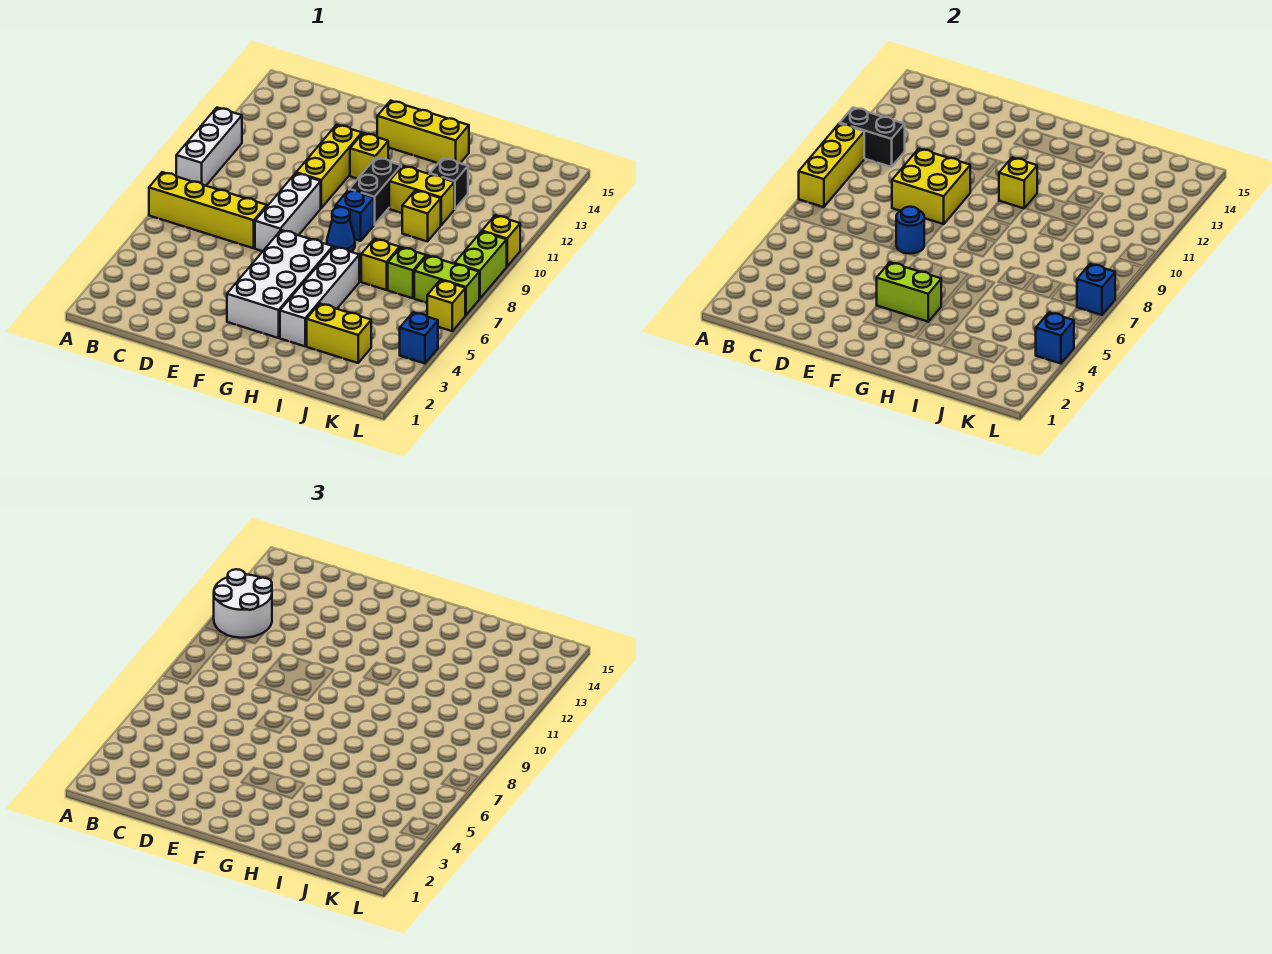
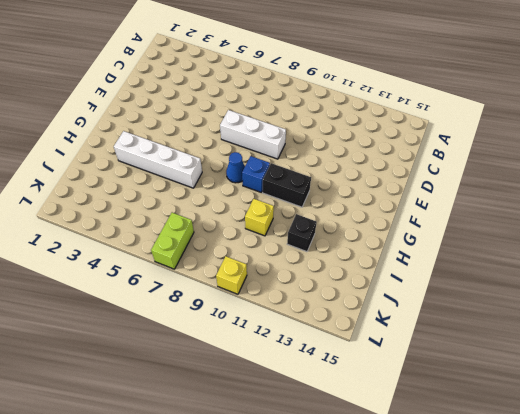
none -> yellow 1x4 brick [149,172,267,248]
none -> white 1x3 brick [176,108,242,186]
none -> yellow 1x3 brick [296,125,362,208]
none -> white 2x4 brick [227,230,333,338]

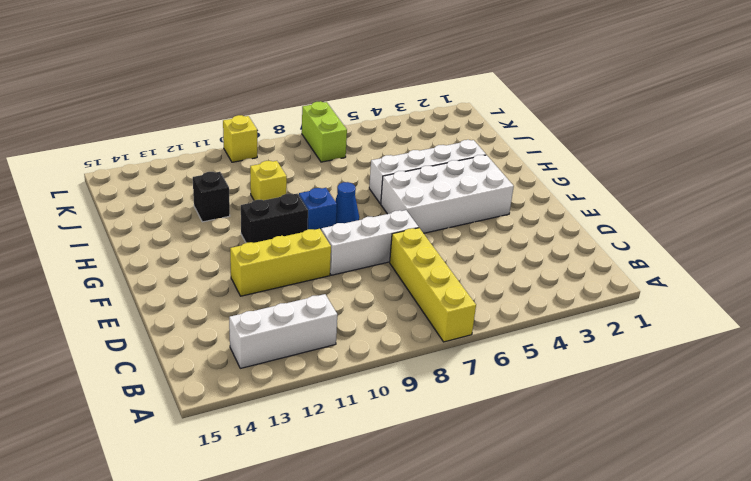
white 1x3 brick [229,294,337,368] -> white 1x3 brick moved to [176,108,242,186]
none -> yellow 1x1 brick [350,133,388,179]
none -> yellow 1x3 brick [377,101,469,163]
none -> yellow 1x2 brick [389,166,454,225]
none -> yellow 1x2 brick [307,304,371,363]

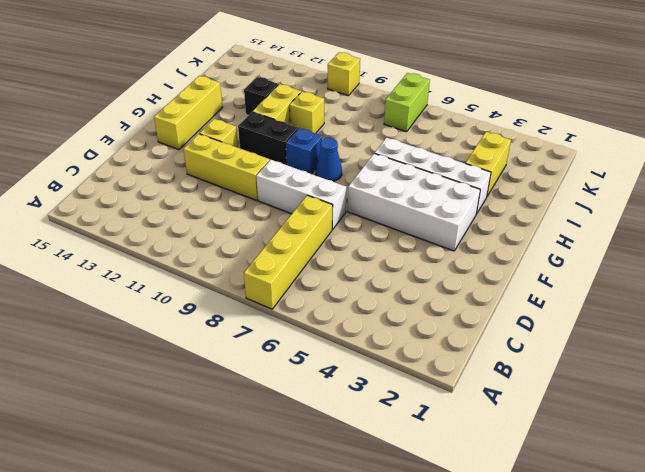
none -> white 1x3 brick [176,108,242,186]
none -> yellow 1x1 brick [361,239,400,290]
none -> lime 1x1 brick [388,247,426,298]
none -> blue 1x1 brick [400,312,438,364]

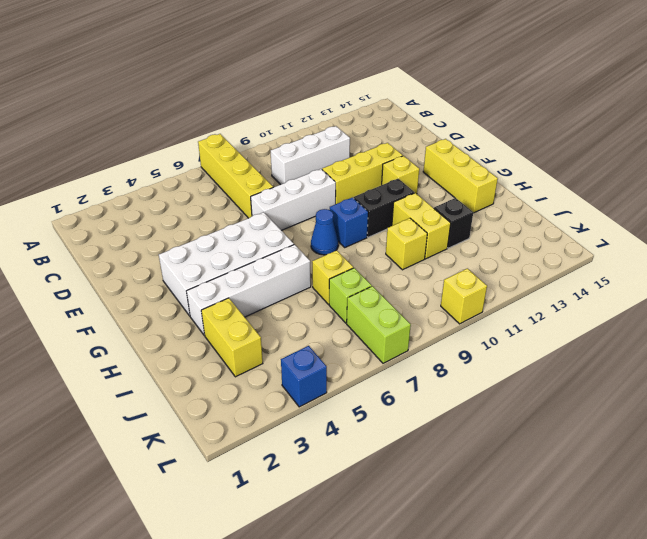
white 1x3 brick [271,126,350,185] -> white 1x3 brick moved to [176,108,242,186]
none -> yellow 1x1 brick [427,280,465,331]
none -> lime 1x2 brick [455,232,507,299]
none -> yellow 1x3 brick [799,124,864,207]
none -> black 1x2 brick [840,108,905,167]

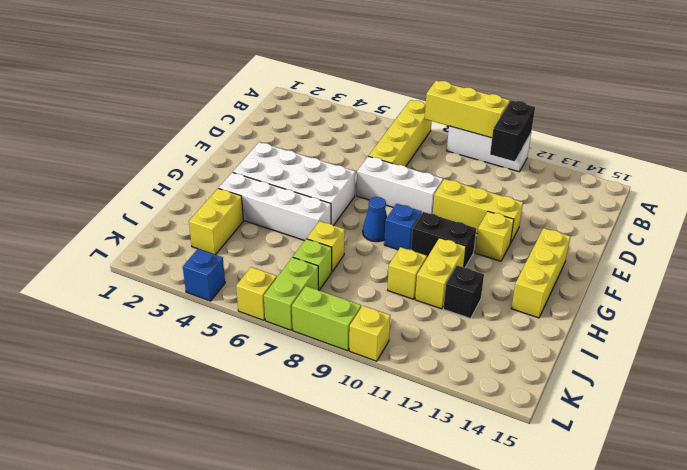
none -> yellow 2x2 brick [892,149,970,224]
none -> blue 1x1 round brick [896,207,924,253]
none -> lime 1x2 brick [877,262,941,322]
none -> yellow 1x1 brick [999,158,1037,209]

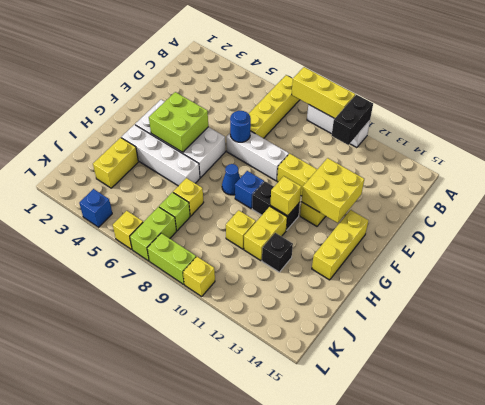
yellow 2x2 brick [301,158,364,223] -> yellow 2x2 brick moved to [892,149,970,224]
lime 2x2 brick [149,92,208,152] -> lime 1x2 brick [877,262,941,322]
none -> blue 1x1 brick [1036,312,1074,364]
none -> blue 1x1 brick [1077,264,1115,315]
none -> white 2x2 round brick [214,569,272,638]

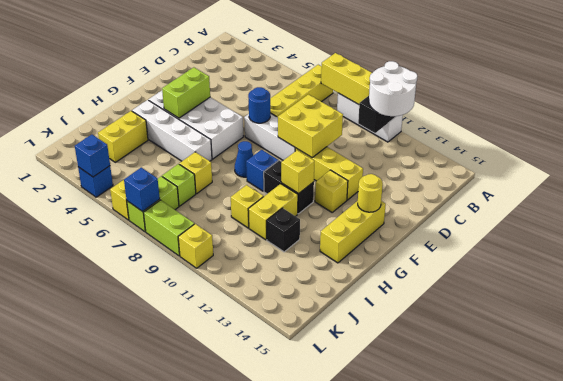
yellow 1x1 round brick [357,174,383,212] -> none

